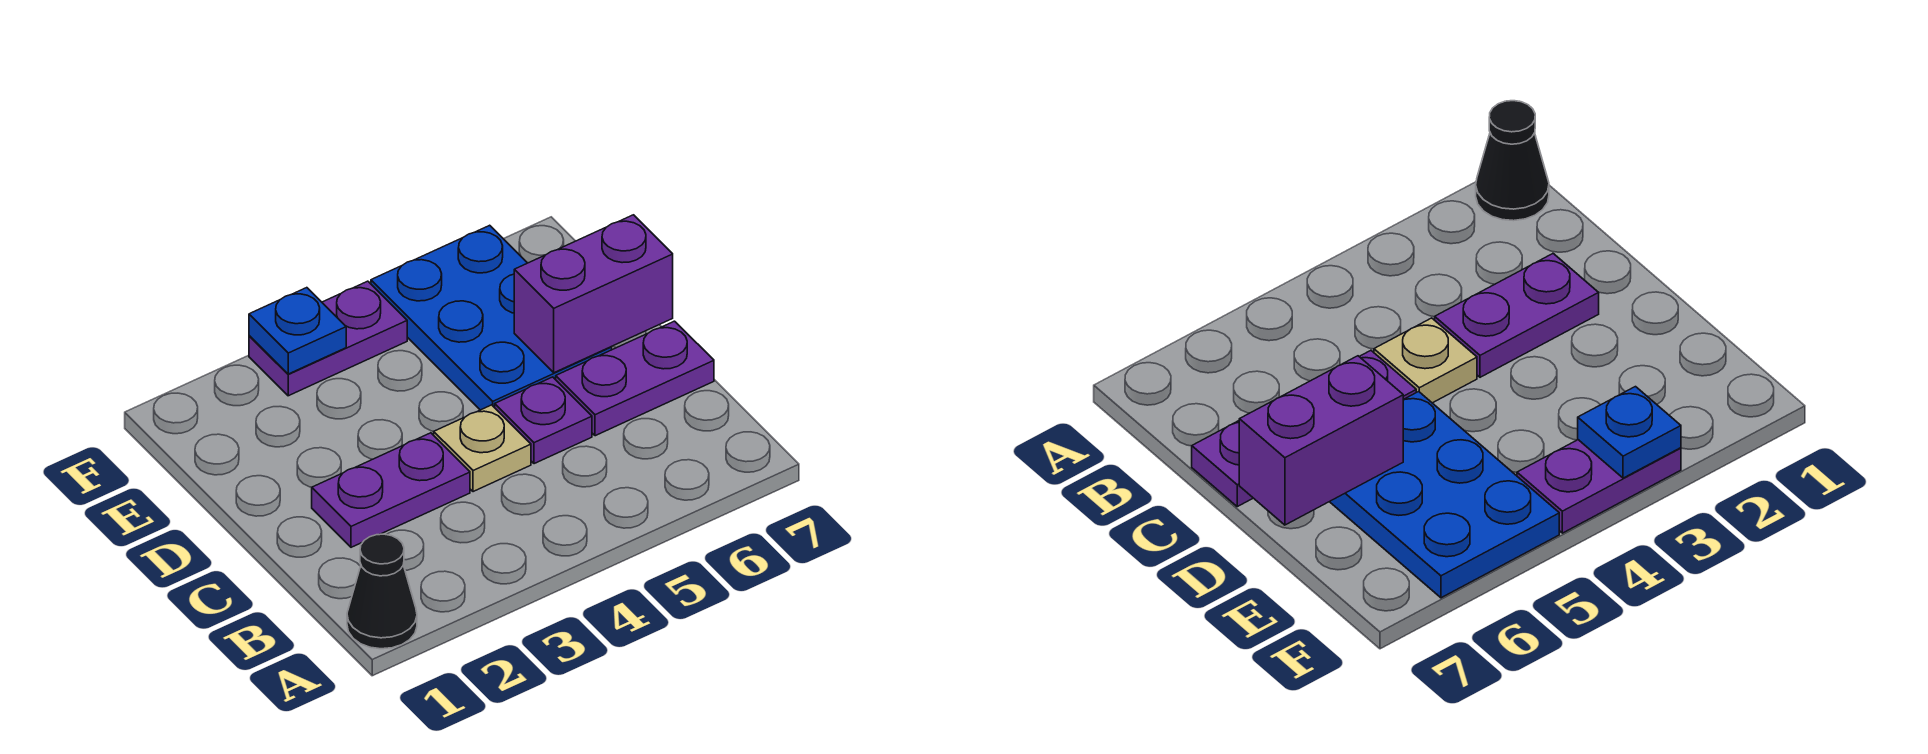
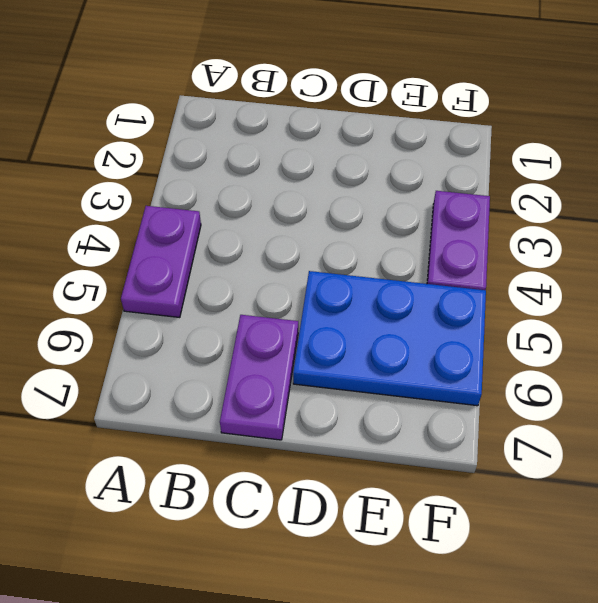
purple 1x2 plate [121,206,201,318] -> purple 1x2 plate moved to [312,433,470,547]
none -> black 1x1 cone [347,534,417,649]
none -> tan 1x1 plate [434,405,531,492]

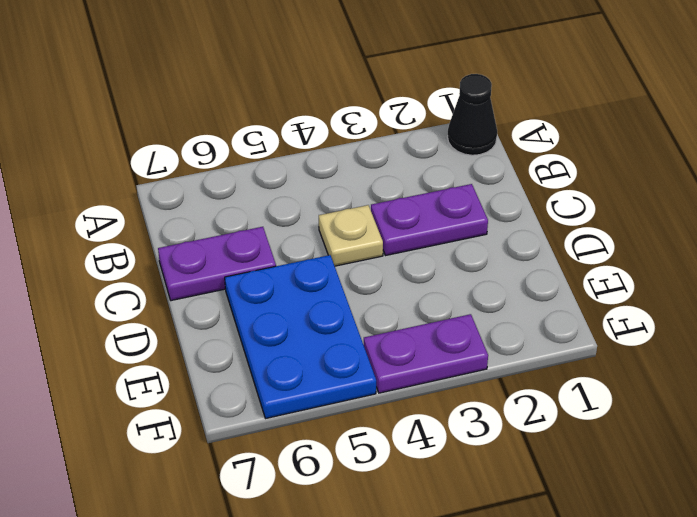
none -> purple 1x1 plate [495,377,592,464]
none -> purple 1x2 brick [514,215,673,373]

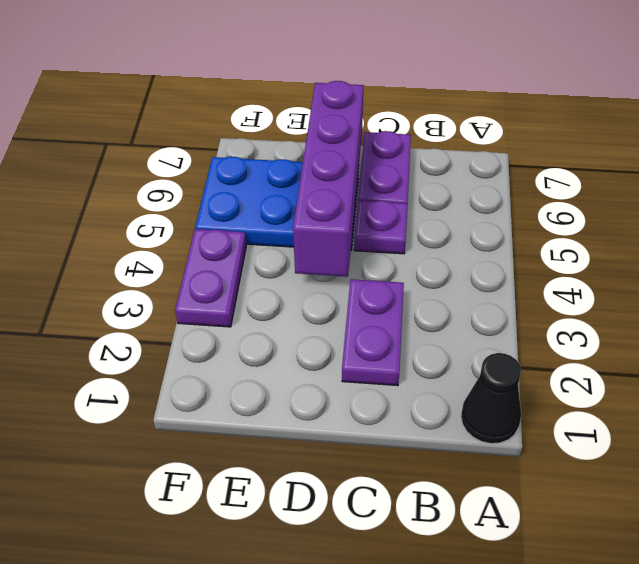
purple 1x4 brick [293,81,363,277] -> purple 1x2 brick [514,215,673,373]
none -> tan 1x1 plate [434,405,531,492]
none -> blue 1x1 plate [249,288,346,374]

